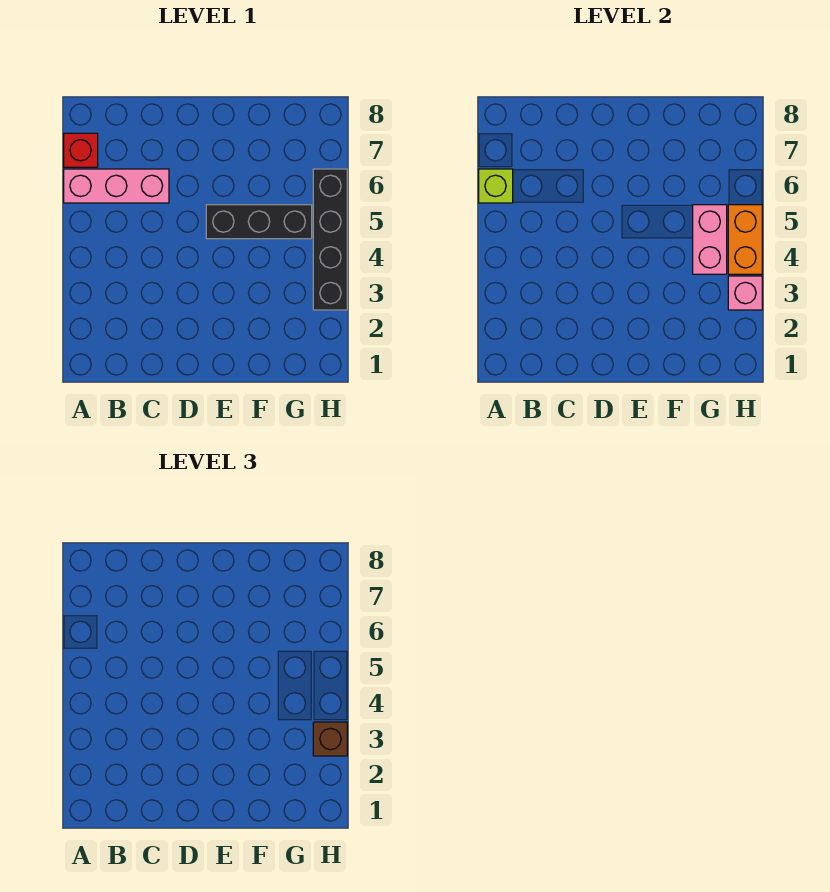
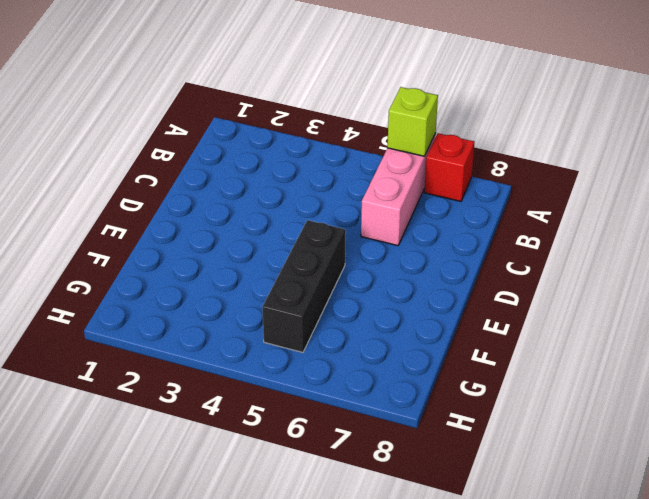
none -> black 1x4 brick [313,169,347,310]
none -> pink 1x2 brick [693,205,727,274]

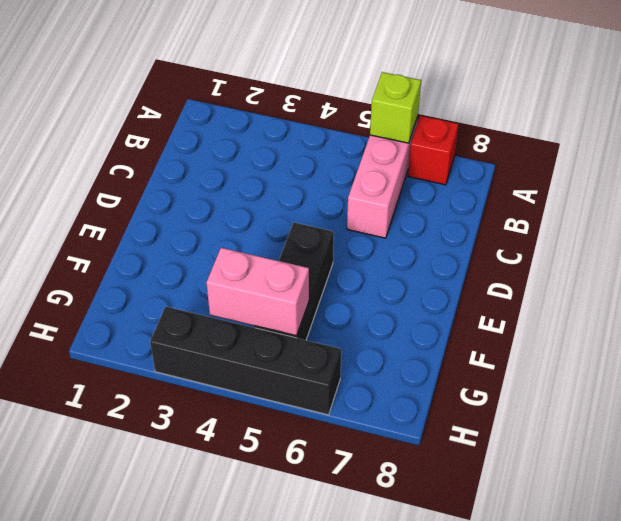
none -> pink 1x1 brick [728,276,762,310]
none -> orange 1x2 brick [728,205,762,274]

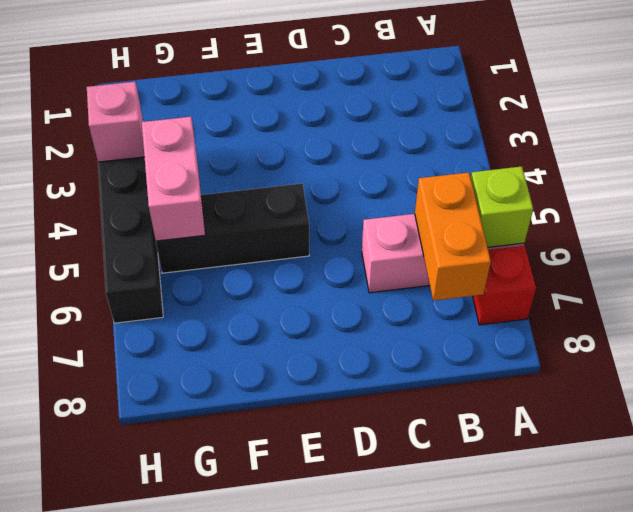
orange 1x2 brick [415,172,491,301] -> orange 1x2 brick moved to [728,205,762,274]
none -> brown 1x1 brick [313,722,347,756]

